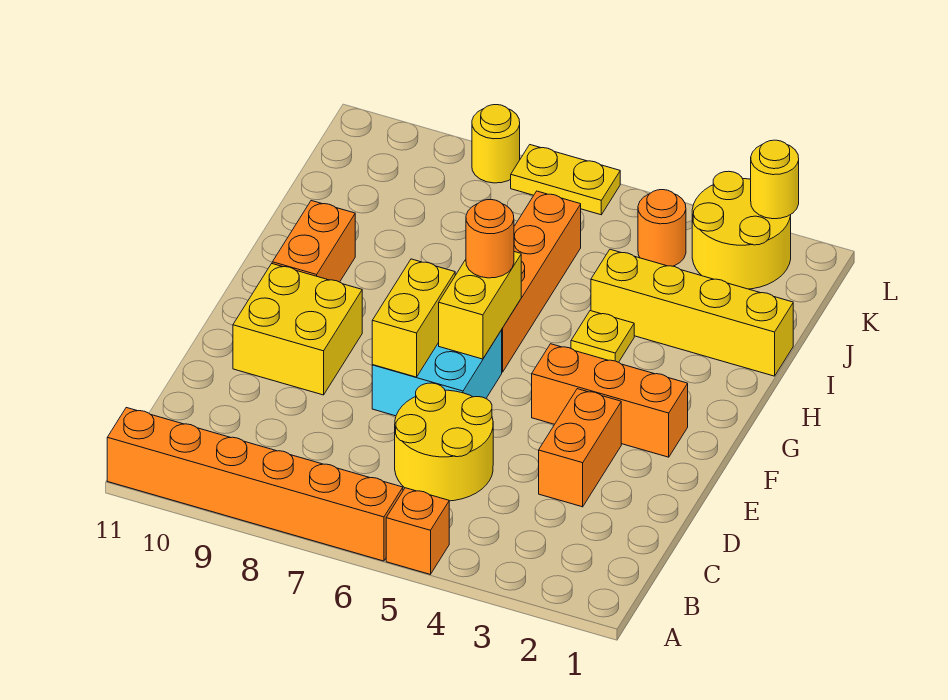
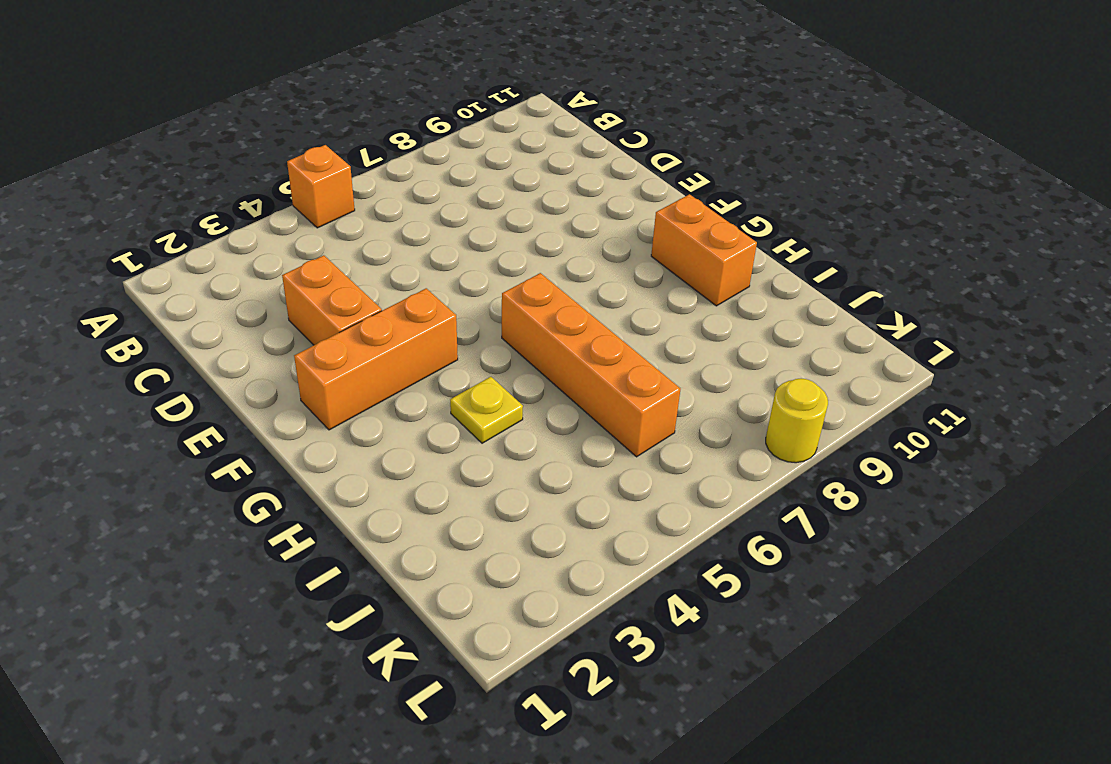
none -> orange 1x6 brick [107,408,403,561]
none -> yellow 2x2 round brick [395,383,493,501]
none -> cyan 2x2 brick [372,330,502,416]

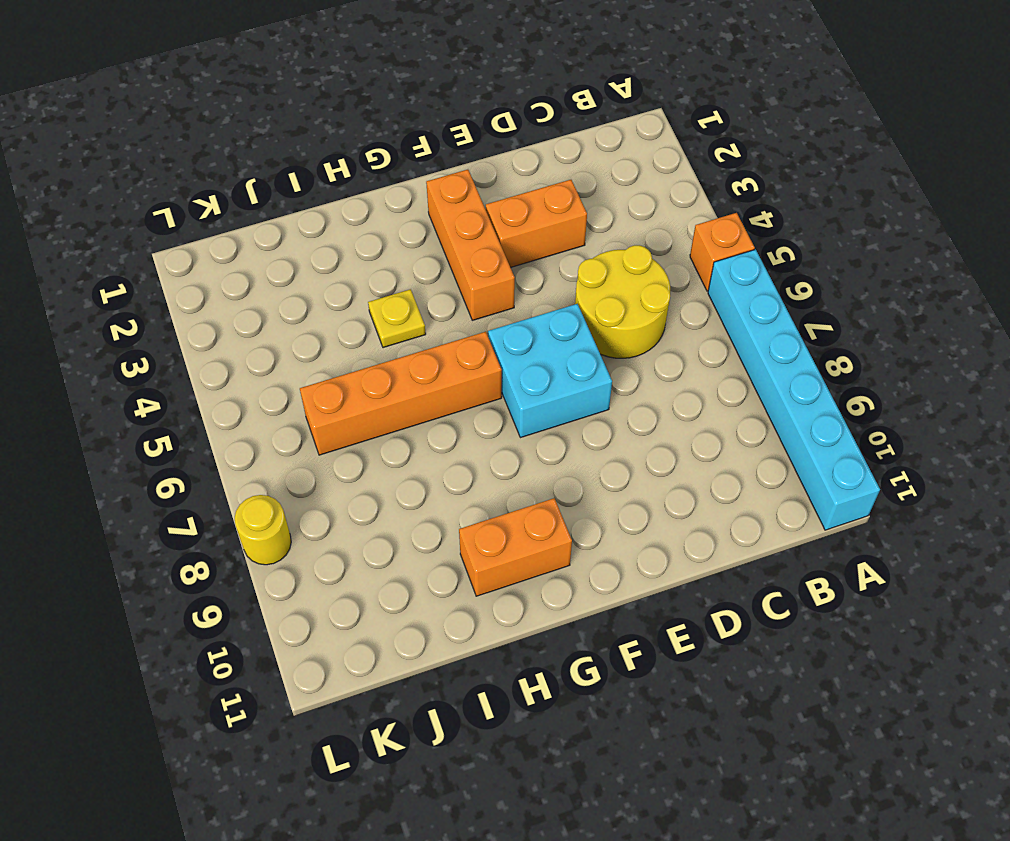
cyan 1x6 brick [708,249,880,530] -> orange 1x6 brick [107,408,403,561]
none -> yellow 2x2 brick [233,264,362,395]
none -> yellow 1x4 brick [591,249,793,376]
none -> yellow 2x2 round brick [692,171,791,289]

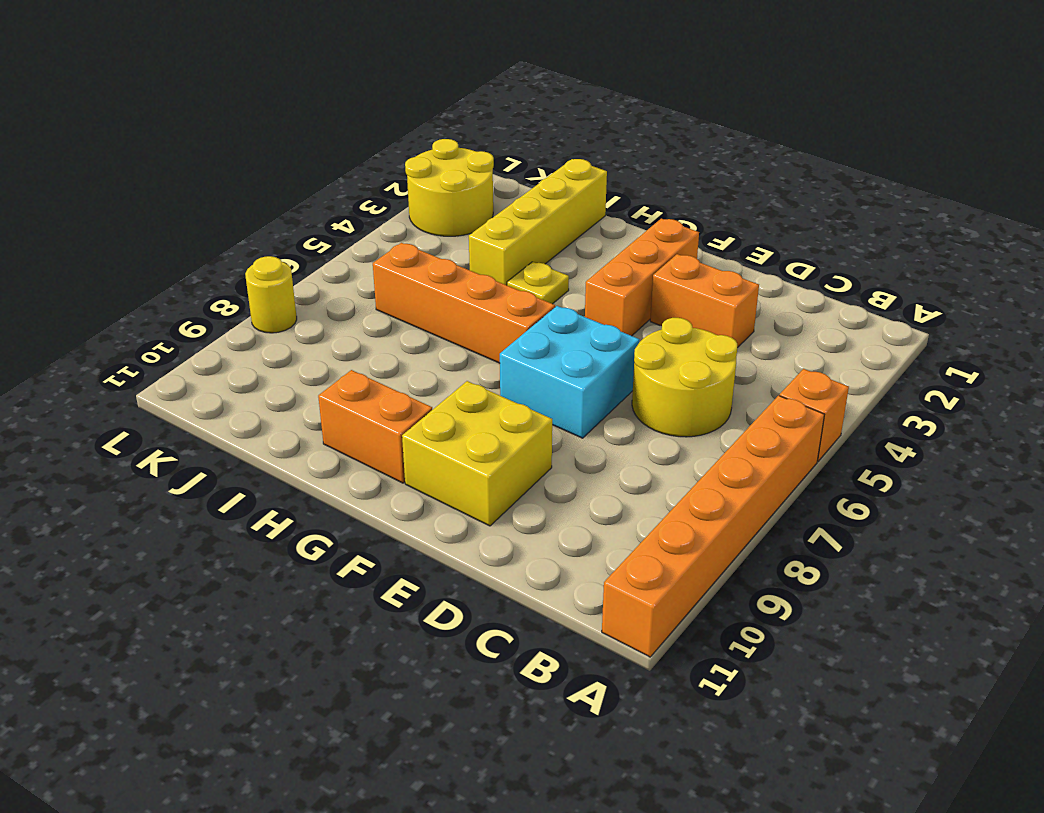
none -> orange 1x1 round brick [638,190,686,266]
none -> yellow 1x2 plate [511,145,620,215]
none -> yellow 1x2 brick [372,259,455,377]

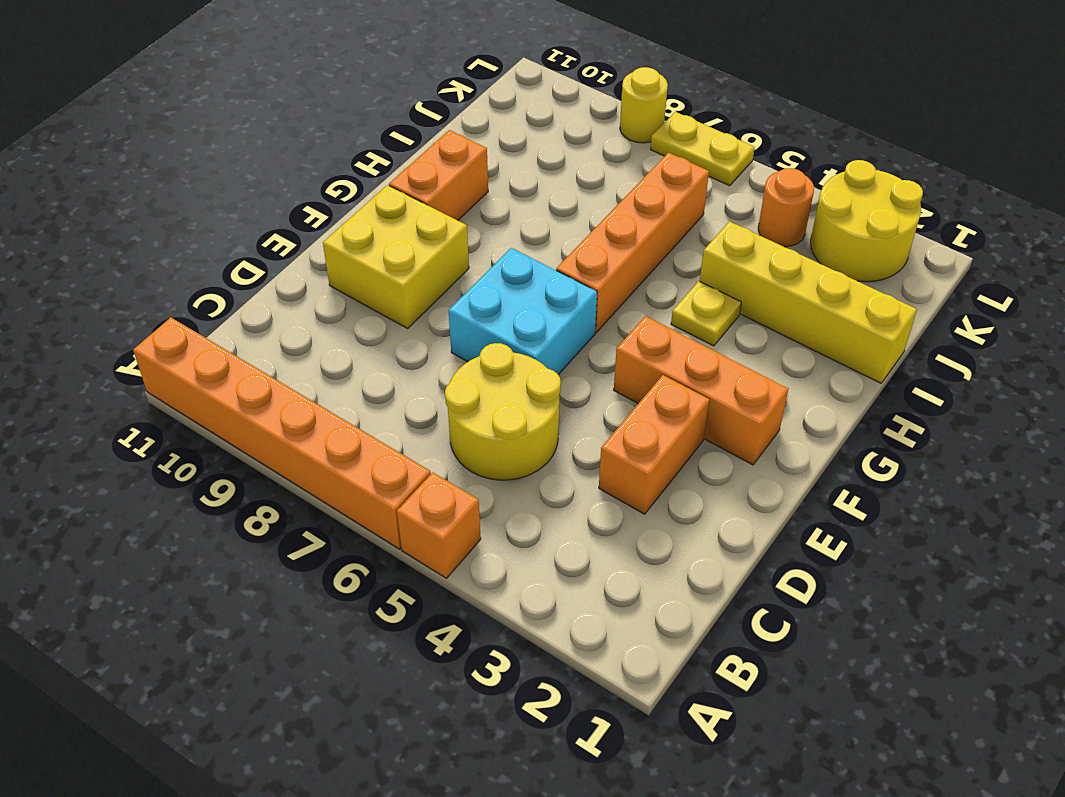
none -> yellow 1x2 brick [372,259,455,377]
none -> yellow 1x2 brick [439,252,521,359]
none -> yellow 1x1 round brick [751,140,799,219]

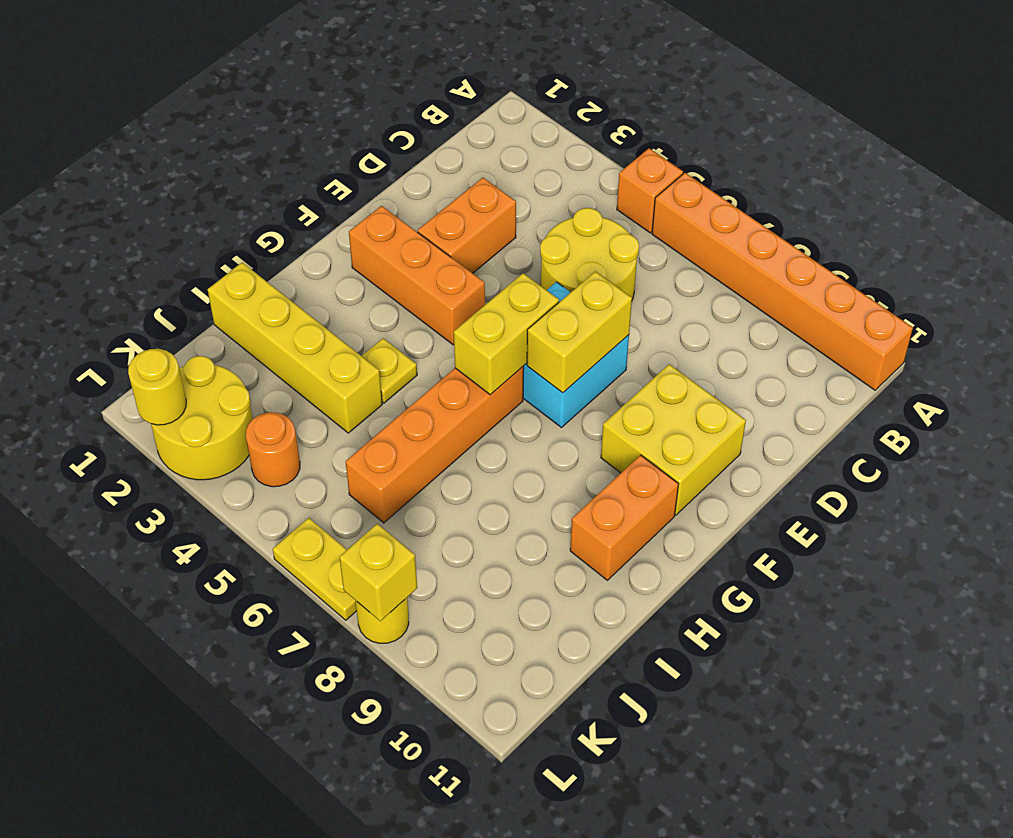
yellow 1x1 brick [339,524,417,621] -> none
none -> orange 1x1 round brick [466,200,514,278]

